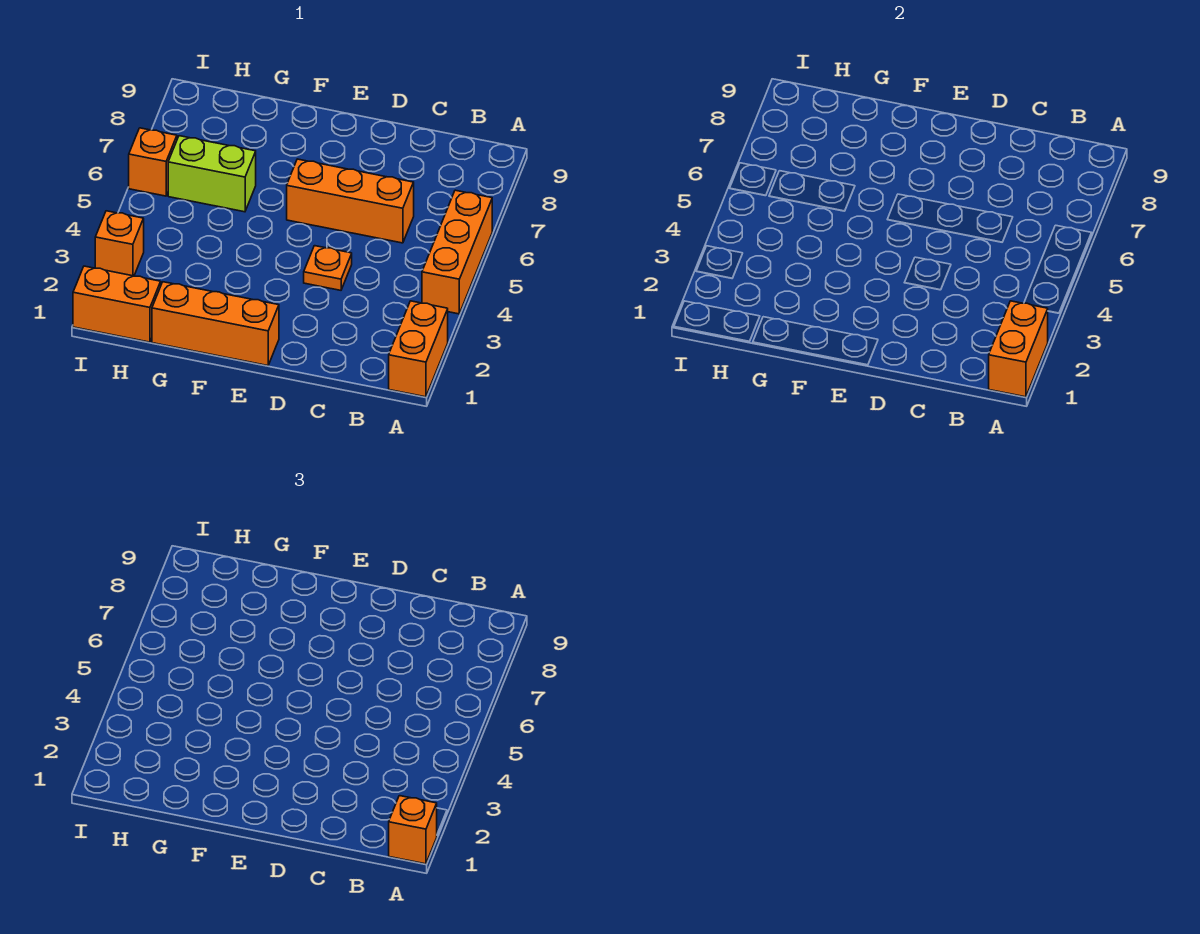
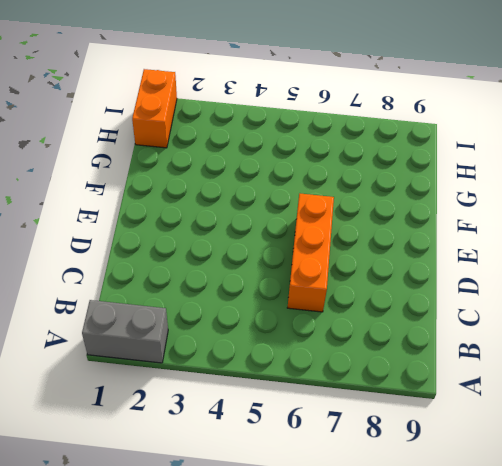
grey 1x2 brick [82,300,168,363] -> orange 1x2 brick [389,301,448,397]
none -> orange 1x3 brick [422,190,492,314]
none -> orange 1x1 plate [304,246,352,290]

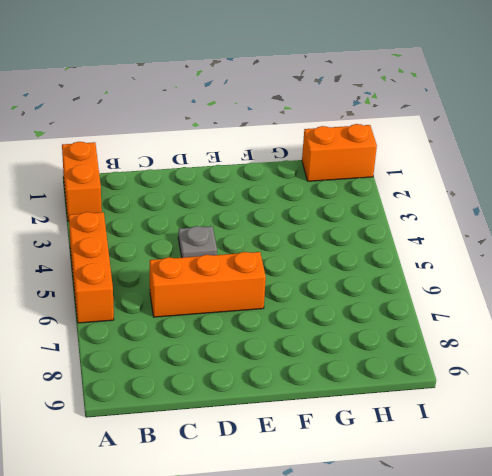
grey 1x1 plate [178,226,217,258] -> orange 1x1 plate [304,246,352,290]
none -> orange 1x3 brick [152,282,279,366]
none -> lime 1x2 brick [168,136,256,212]

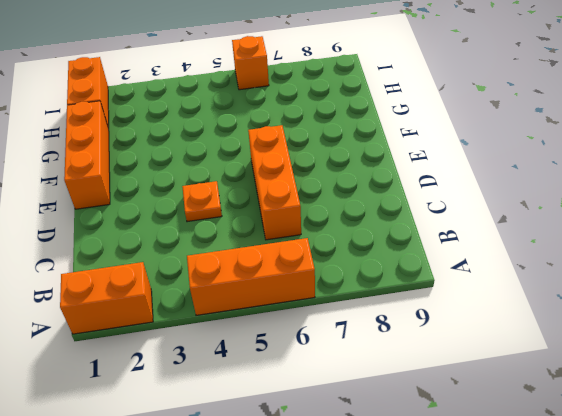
none -> lime 1x2 brick [168,136,256,212]
none -> orange 1x1 brick [95,211,144,276]

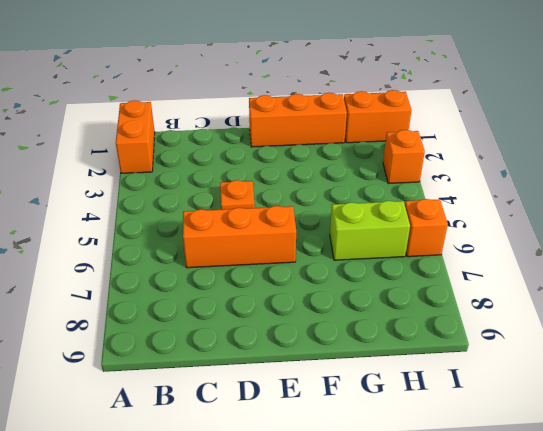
none -> orange 1x3 brick [422,190,492,314]
none -> orange 1x2 brick [989,301,1048,397]

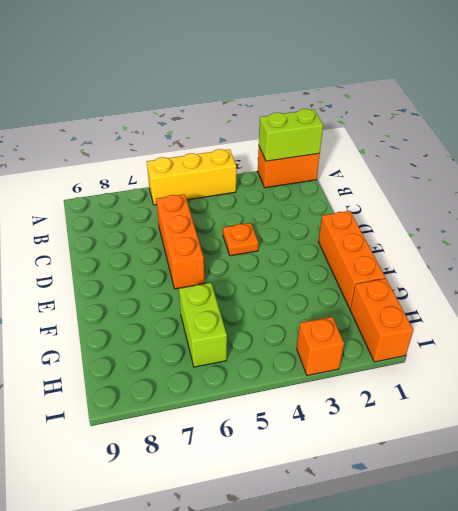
lime 1x2 brick [259,109,323,161] -> orange 1x2 brick [989,301,1048,397]
yellow 1x3 brick [147,149,236,205] -> orange 1x3 brick [422,190,492,314]
none -> orange 1x1 brick [129,128,177,196]
none -> orange 1x1 brick [389,796,437,864]

